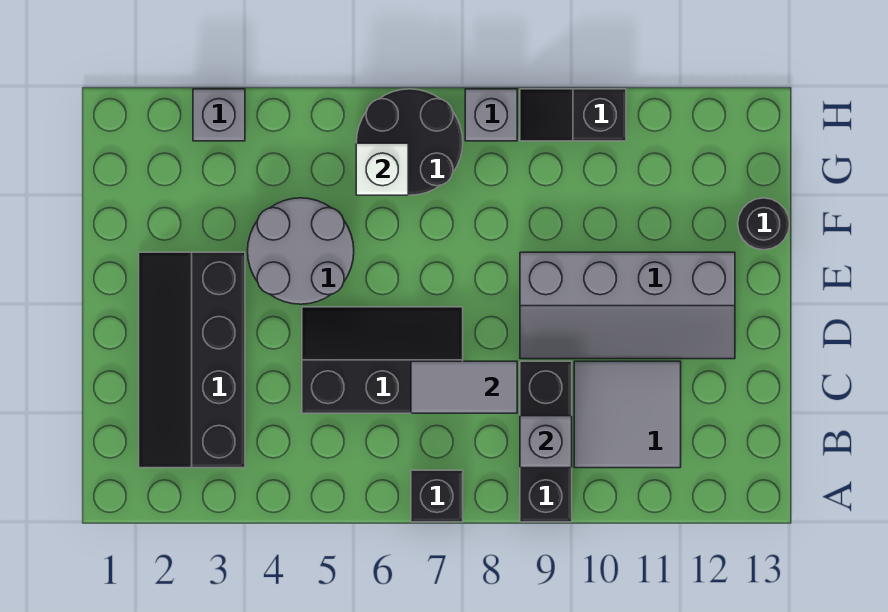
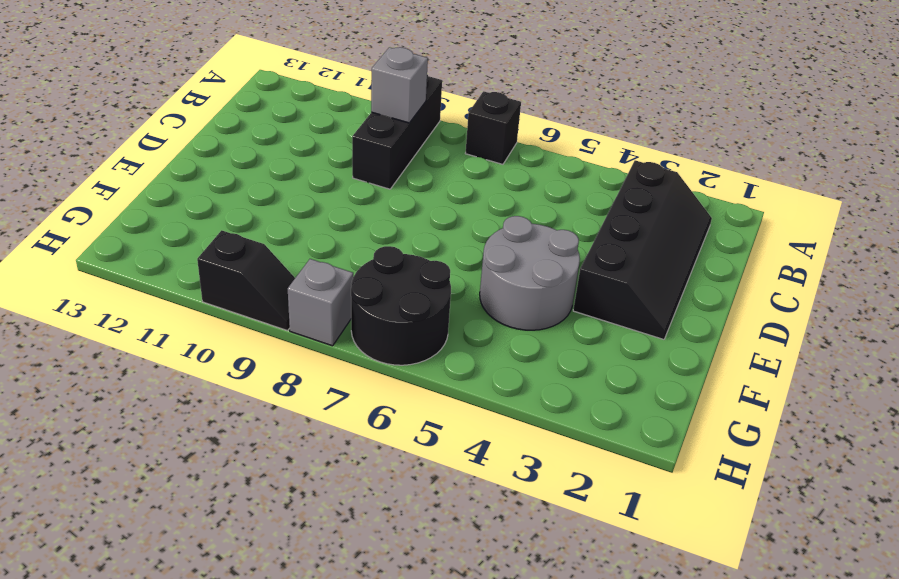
none -> grey 2x2 tile [574,361,681,468]
none -> black 2x3 slope [302,307,463,413]
none -> grey 2x4 slope [520,252,735,359]

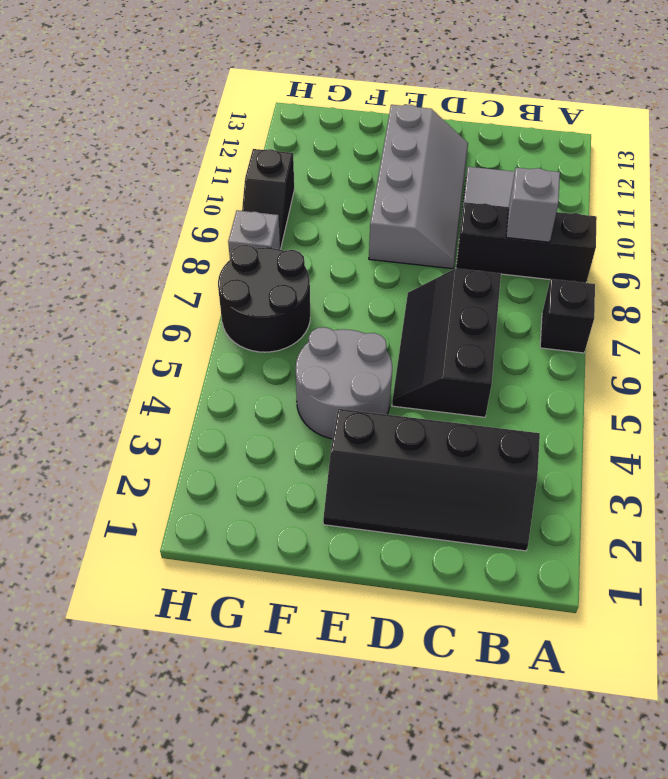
none -> black 1x1 round brick [738,198,790,250]
none -> grey 1x1 brick [193,89,245,141]
none -> grey 1x2 tile [411,361,517,413]

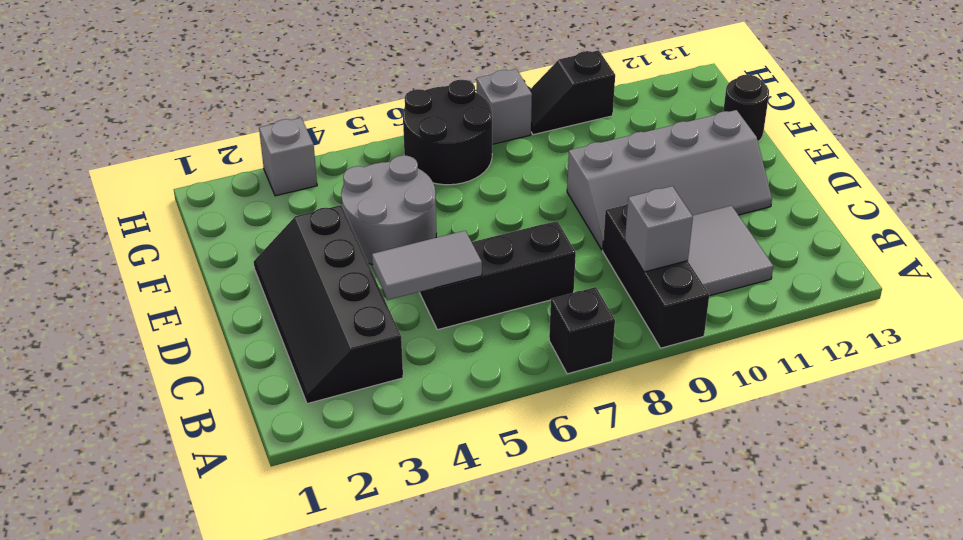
grey 1x2 tile [372,231,482,300] -> grey 1x2 tile moved to [411,361,517,413]
none -> white 1x1 brick [356,143,408,195]

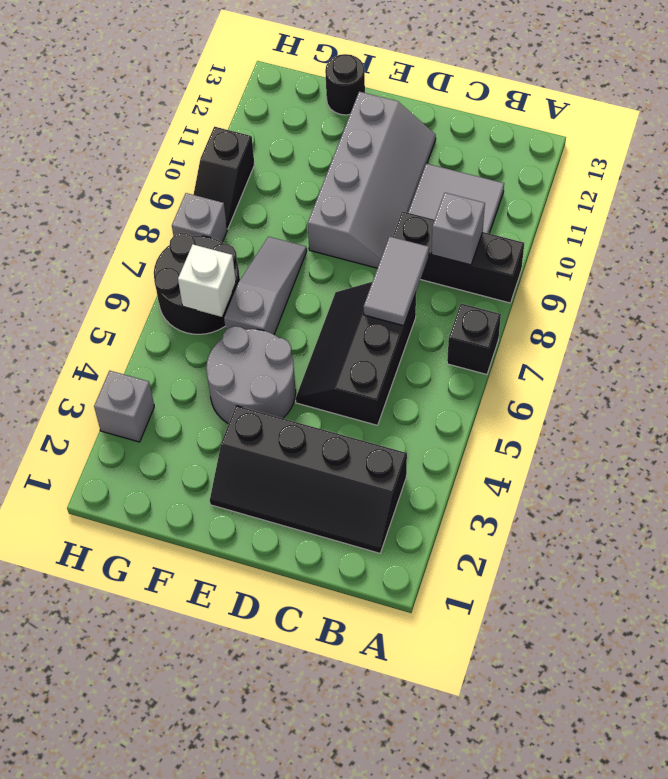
grey 1x3 slope [224,237,307,334] -> none

